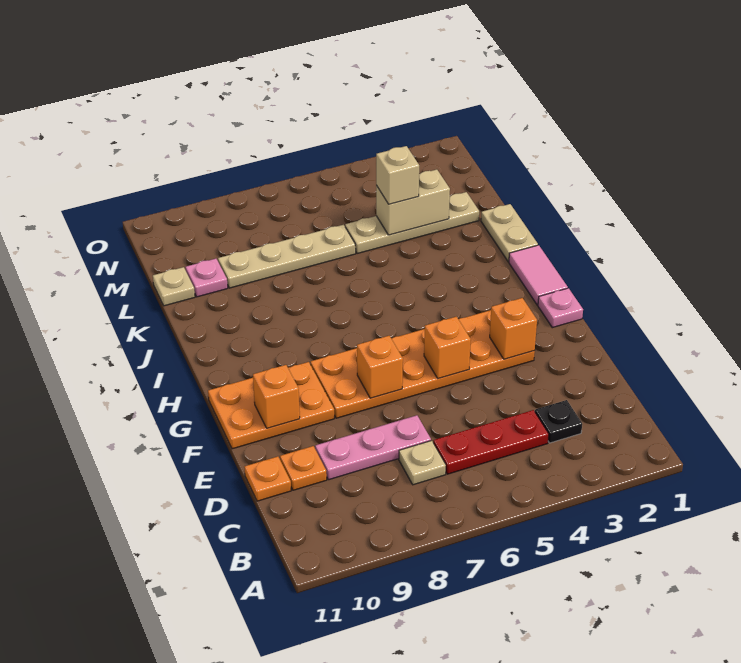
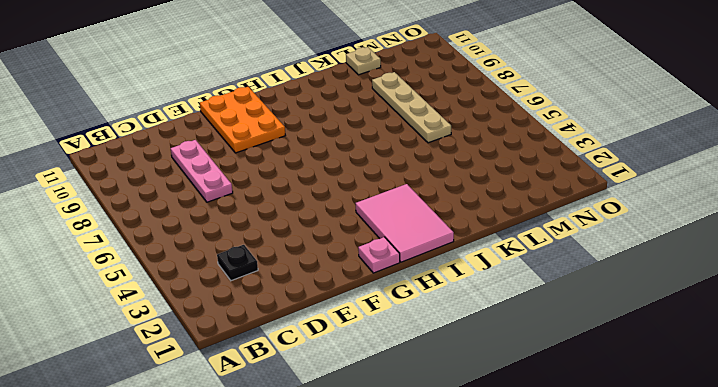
pink 2x3 tile [355,184,454,262] -> pink 1x2 tile [509,245,568,305]
none -> red 1x3 plate [433,410,549,474]
none -> tan 1x1 plate [399,441,446,485]
none -> orange 1x1 plate [280,446,327,490]

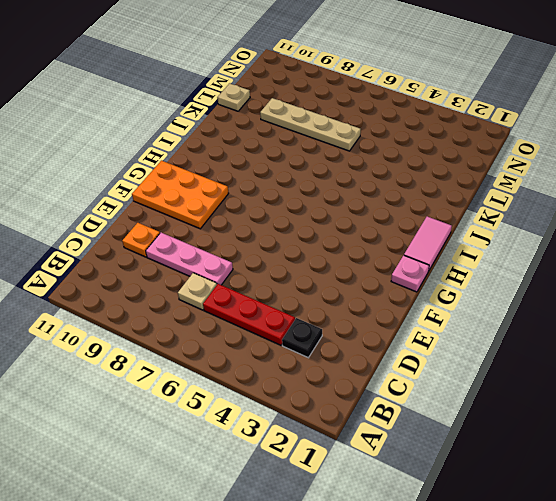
none -> orange 1x1 plate [244,456,291,501]
none -> orange 2x6 plate [310,310,535,418]
none -> tan 1x2 plate [481,204,538,262]

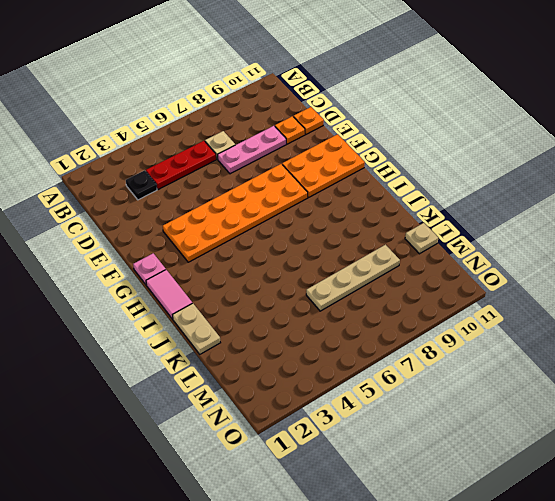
none -> tan 1x4 plate [345,192,479,254]
none -> pink 1x1 plate [186,259,228,297]
none -> orange 1x1 brick [490,298,537,359]

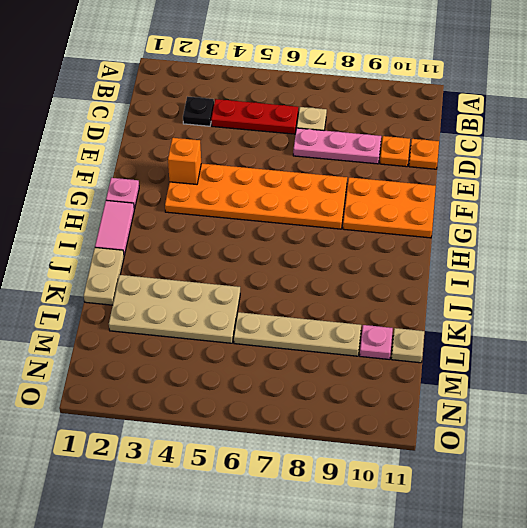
tan 2x4 plate [109,275,240,343] -> tan 1x4 plate [345,192,479,254]
none -> orange 1x1 brick [424,317,471,379]
none -> orange 1x1 brick [357,336,403,398]
none -> orange 1x1 brick [253,365,300,428]

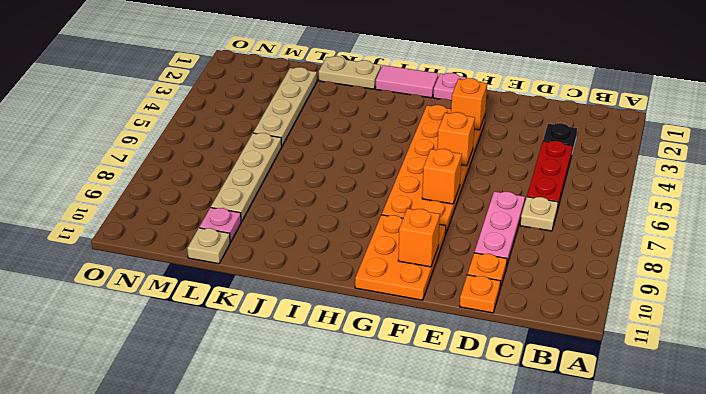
none -> tan 1x2 brick [376,169,450,235]
none -> tan 1x1 brick [376,146,419,204]

